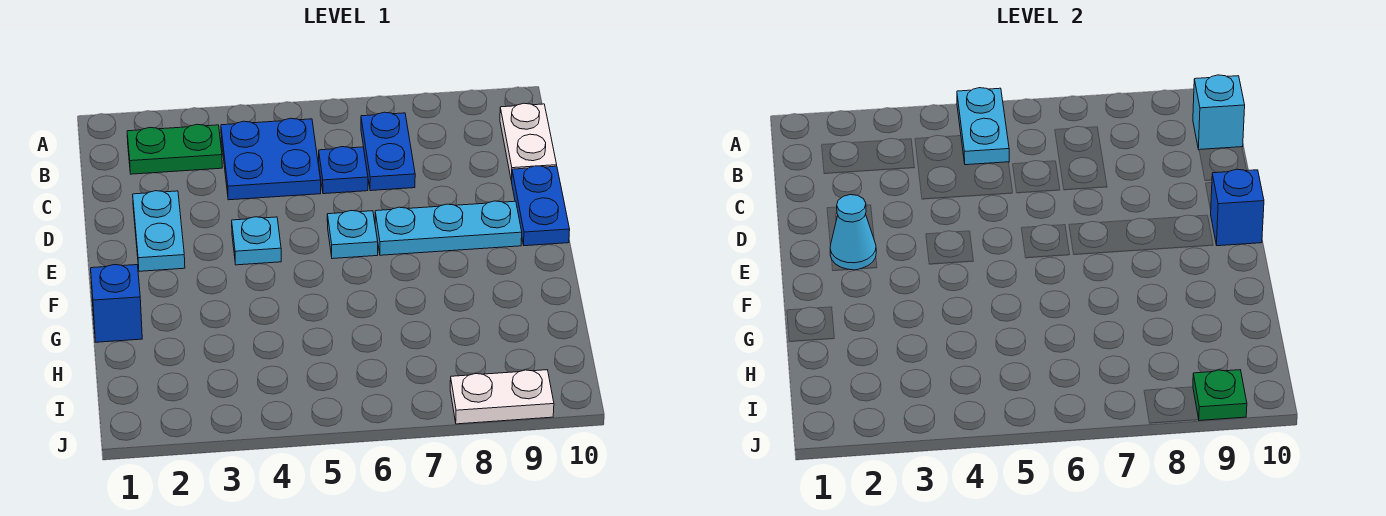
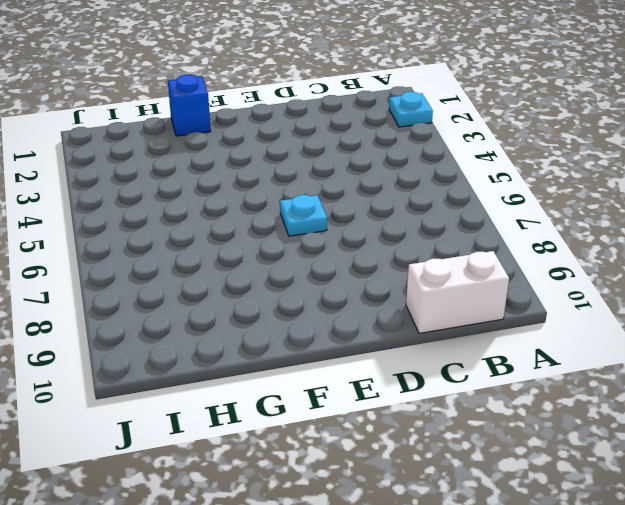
cyan 1x1 plate [389,92,433,127] -> cyan 1x1 plate moved to [232,217,281,265]
white 1x2 brick [406,251,509,333] -> white 1x2 plate [500,103,557,181]
none -> green 1x2 plate [127,124,222,174]
none -> blue 2x2 plate [221,118,321,200]
none -> blue 1x2 plate [361,112,415,191]

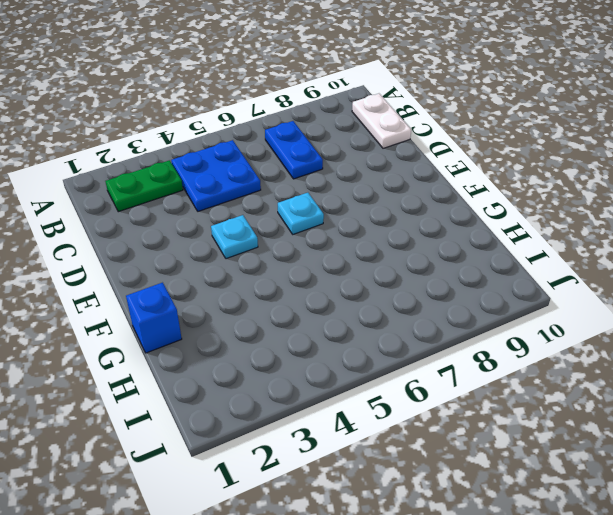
none -> blue 1x1 plate [319,147,368,194]
none -> cyan 1x2 plate [133,191,185,271]
none -> blue 1x2 plate [512,166,570,246]

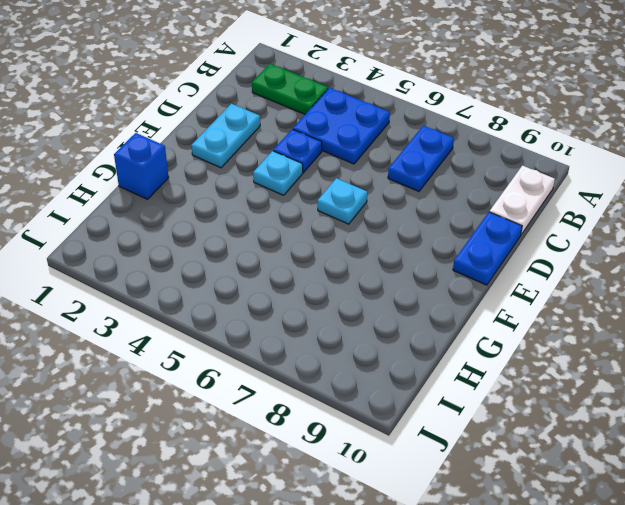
blue 1x1 plate [273,129,322,173] -> blue 1x1 plate moved to [319,147,368,194]
none -> cyan 1x3 plate [375,201,522,255]
none -> white 1x2 plate [450,370,554,424]
none -> cyan 1x2 plate [957,88,1009,165]

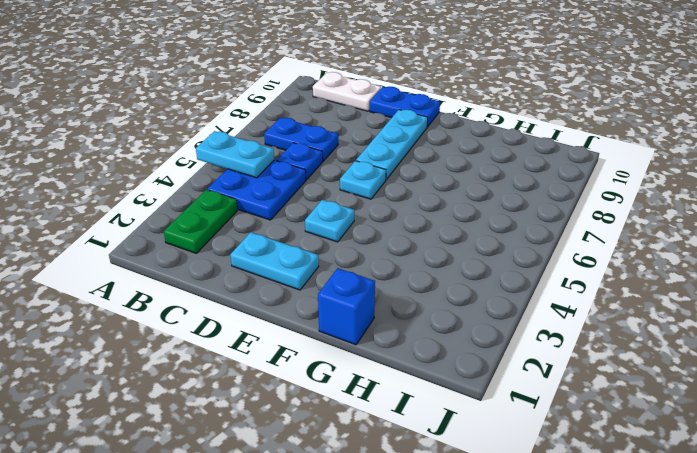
none -> white 1x2 plate [450,370,554,424]
none -> cyan 1x1 brick [1193,75,1245,150]
none -> cyan 1x1 cone [830,195,876,270]

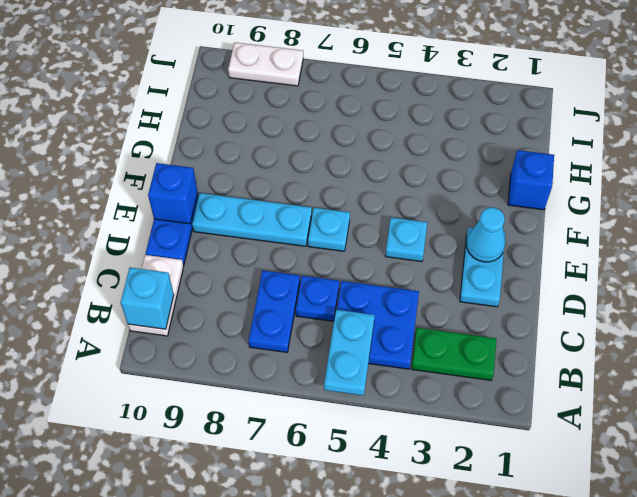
none -> green 1x1 plate [1193,370,1247,420]

